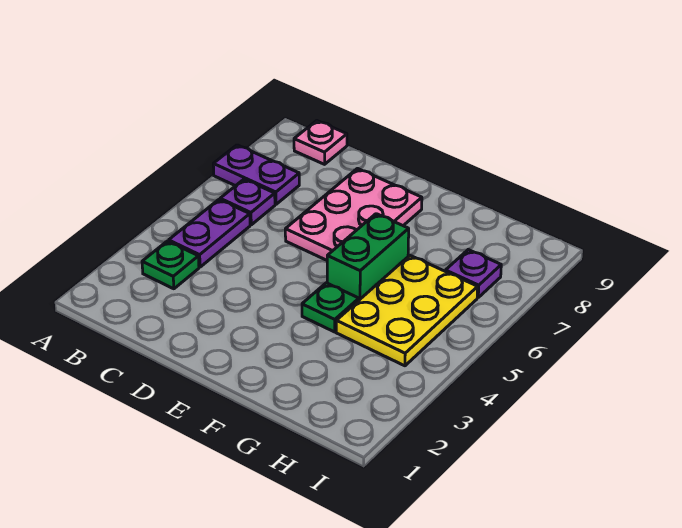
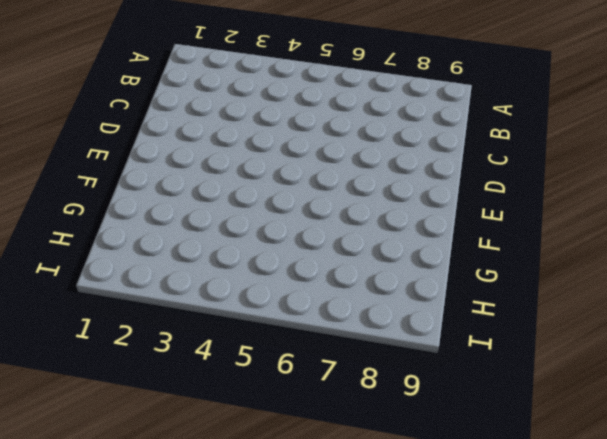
none -> purple 1x2 plate [213,145,299,204]
none -> green 1x1 plate [142,241,199,289]

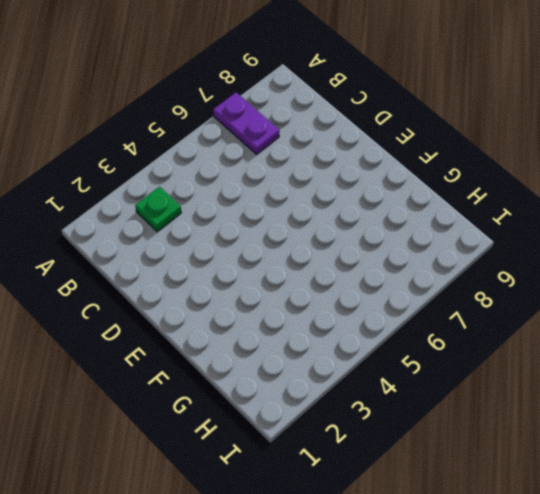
none -> purple 1x2 plate [169,200,250,267]
none -> purple 1x1 plate [220,179,275,225]

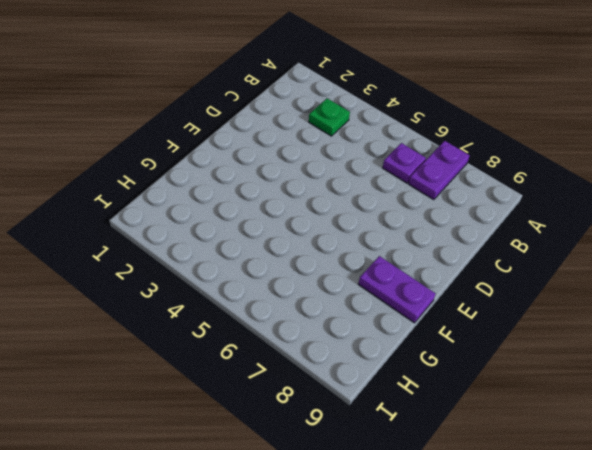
purple 1x2 plate [359,256,436,323] -> purple 1x2 plate moved to [169,200,250,267]
none -> pink 1x1 plate [294,121,347,164]
none -> pink 2x3 plate [285,169,422,260]

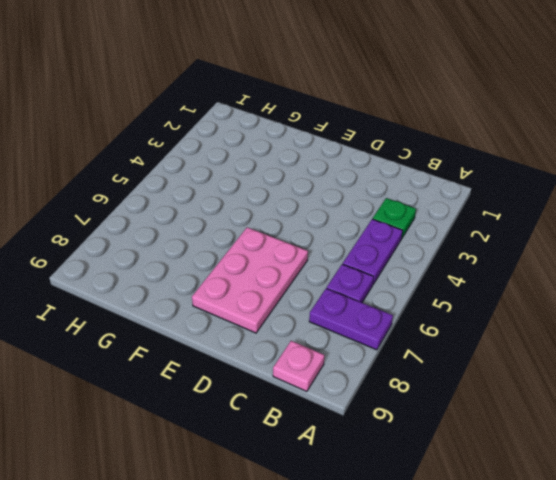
none -> green 1x1 plate [302,283,359,332]
none -> green 1x2 brick [327,214,409,300]

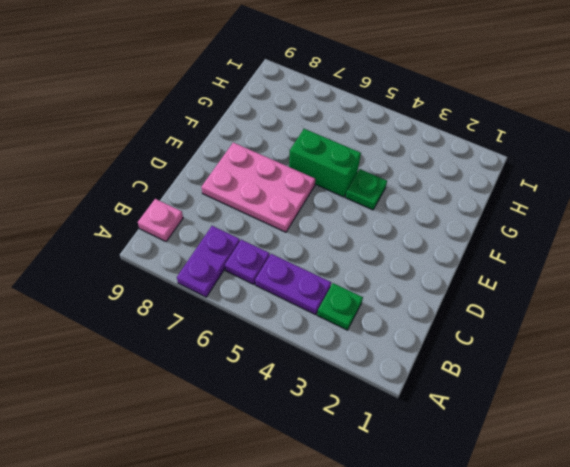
none -> yellow 2x3 plate [336,255,478,366]
none -> purple 1x1 plate [445,249,501,298]

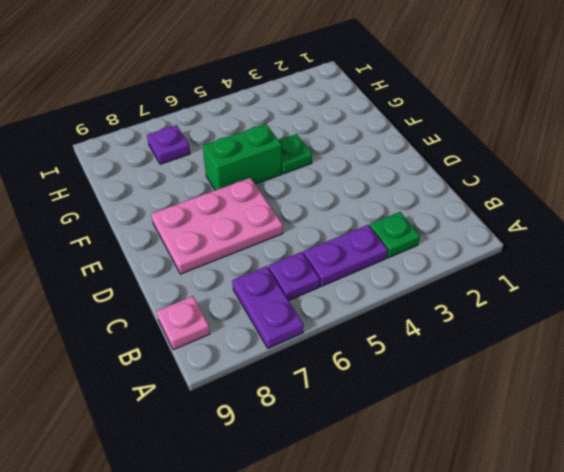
none -> yellow 2x3 plate [336,255,478,366]

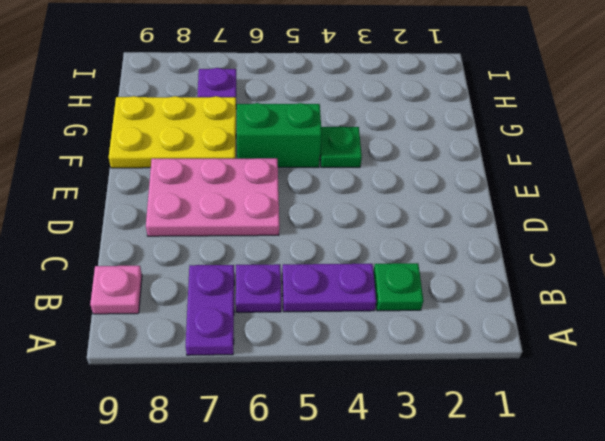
yellow 2x3 plate [109,96,236,168] -> yellow 2x3 plate moved to [336,255,478,366]

